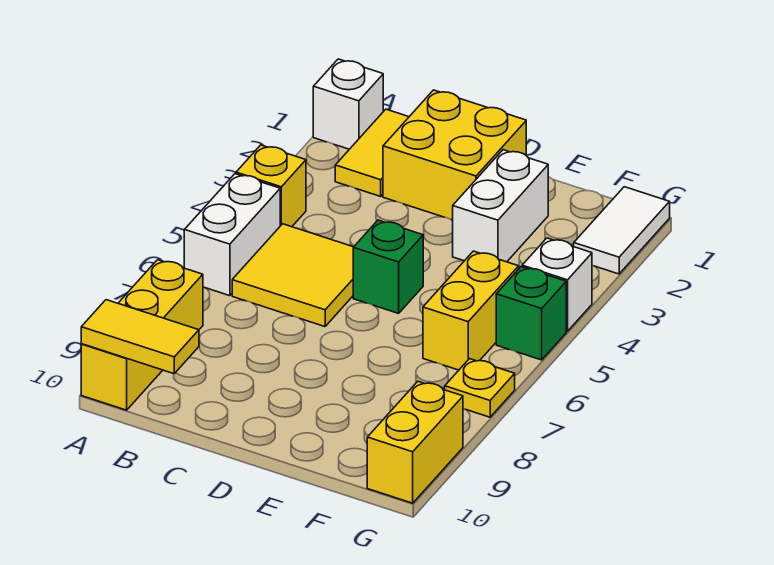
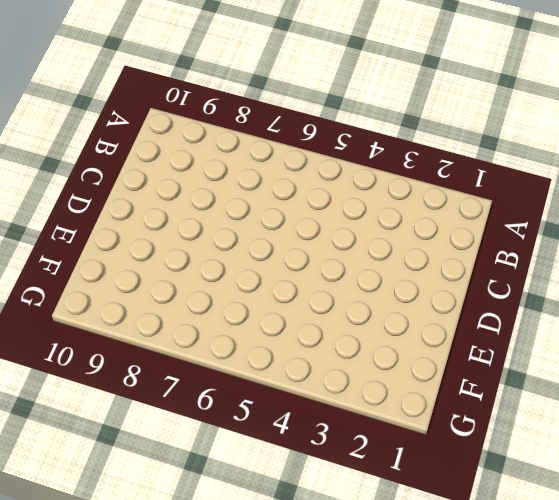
none -> white 1x1 brick [313,59,383,149]
none -> yellow 1x1 brick [236,145,306,227]
none -> white 1x2 brick [184,174,280,296]

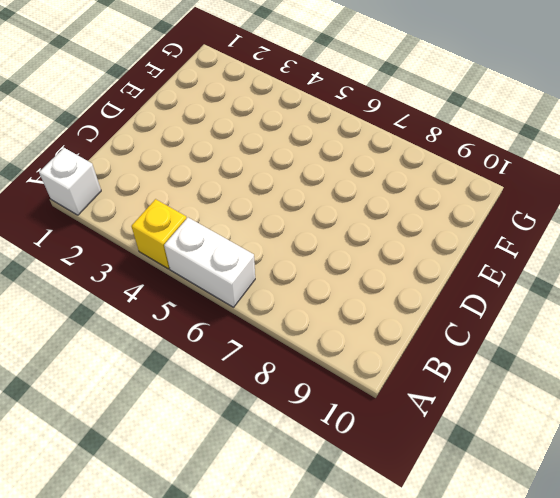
none -> yellow 1x3 brick [81,260,203,410]
none -> yellow 1x2 tile [335,109,409,196]
none -> yellow 2x2 tile [232,224,354,327]

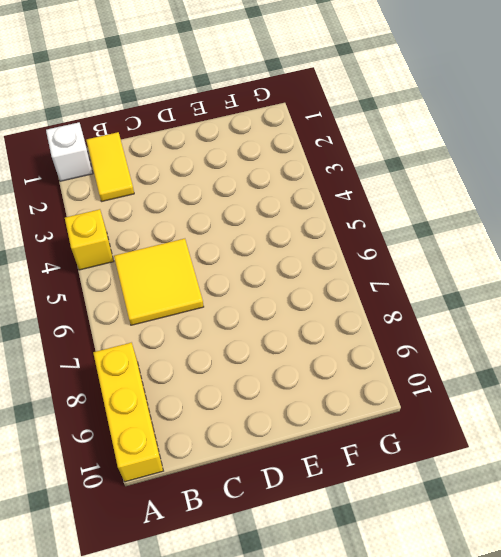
none -> white 1x2 brick [184,174,280,296]
none -> yellow 2x2 brick [383,90,526,220]
none -> green 1x1 brick [353,220,423,313]

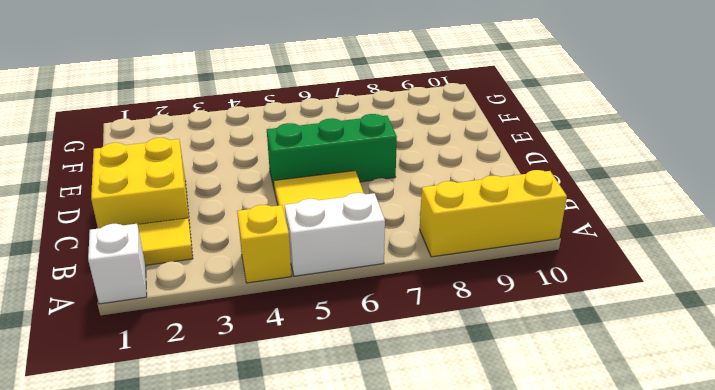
green 1x3 brick [267,114,397,191] -> green 1x1 brick [353,220,423,313]
none -> white 1x2 brick [453,150,548,262]
none -> yellow 1x2 brick [423,251,519,370]
none -> white 1x2 tile [574,187,670,274]

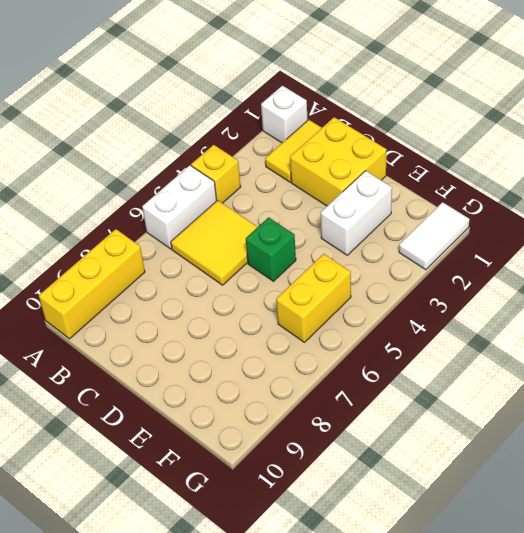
none -> white 1x1 brick [522,238,592,331]
none -> green 1x1 brick [496,267,566,360]
none -> yellow 1x1 plate [445,359,515,417]

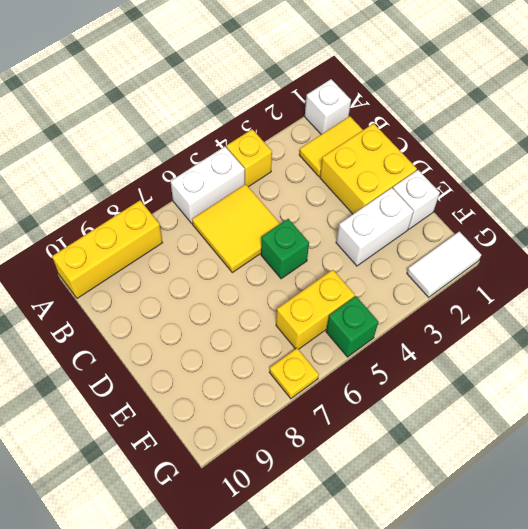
white 1x1 brick [393,170,440,229] -> white 1x1 brick moved to [522,238,592,331]
none -> yellow 1x2 brick [367,381,463,503]
none -> yellow 1x2 tile [81,300,199,374]

